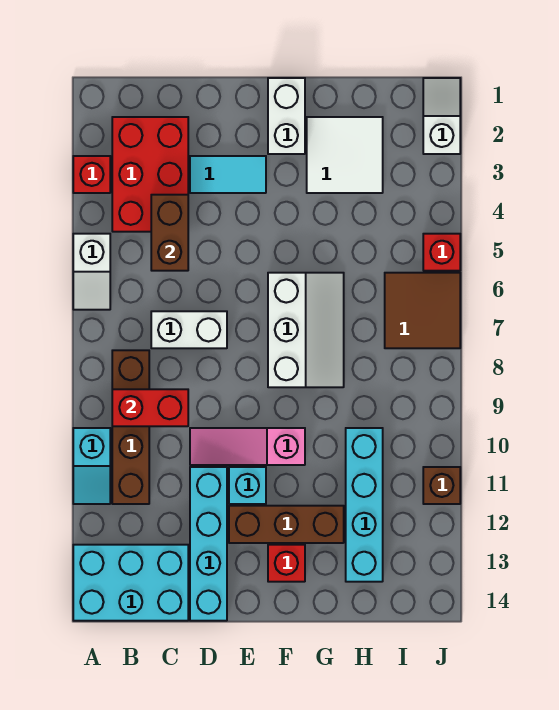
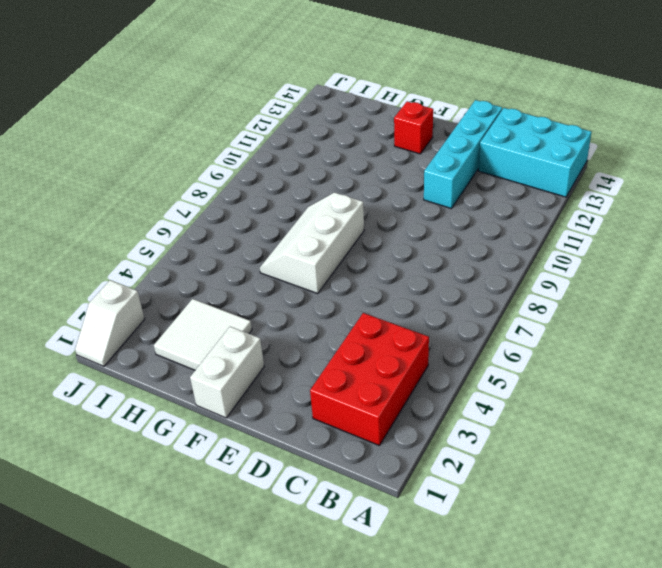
none -> red 1x1 brick [73,156,110,193]
none -> white 1x2 slope [73,234,110,310]
none -> cyan 1x2 slope [73,428,110,504]

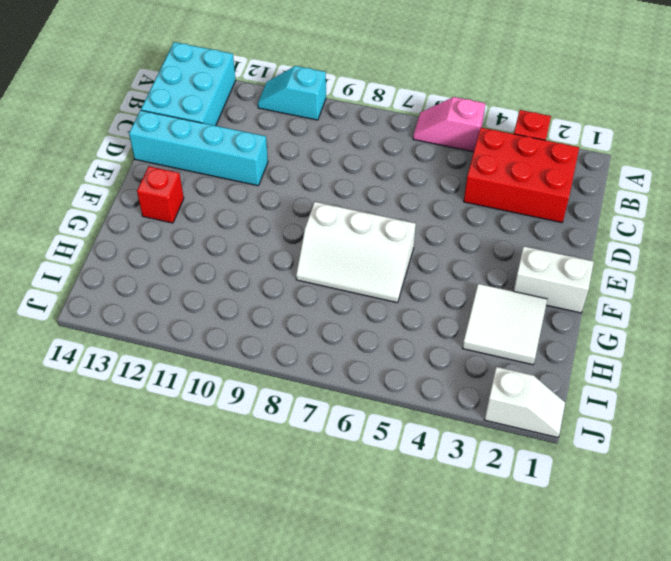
pink 1x2 slope [413,97,485,152] -> white 1x2 slope [73,234,110,310]
none -> brown 1x4 brick [112,350,149,504]
none -> white 1x2 brick [151,311,227,348]
none -> cyan 1x2 tile [190,156,266,193]

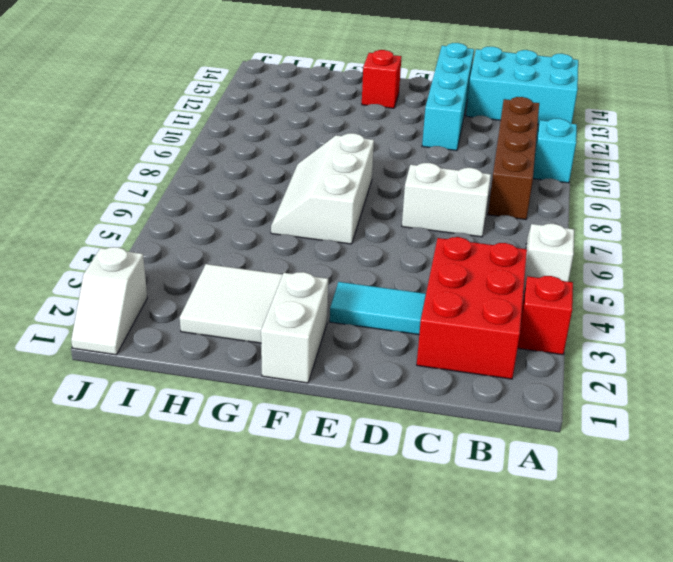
none -> pink 1x3 slope [190,428,305,465]
none -> cyan 1x1 brick [229,467,266,504]
none -> brown 1x3 brick [229,506,344,543]

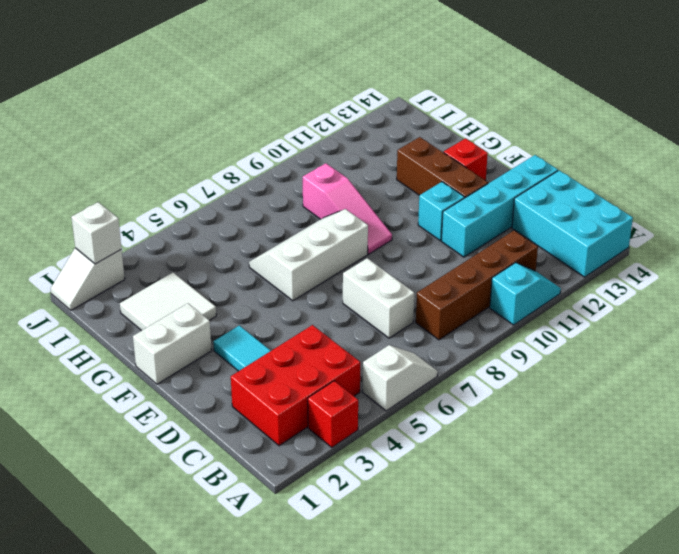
pink 1x3 slope [303,163,392,254] -> pink 1x3 slope moved to [190,428,305,465]
white 1x1 brick [71,202,122,264] -> none
none -> cyan 1x4 brick [346,428,383,582]
none -> brown 2x2 tile [385,273,460,348]
none -> red 1x1 brick [423,234,460,271]

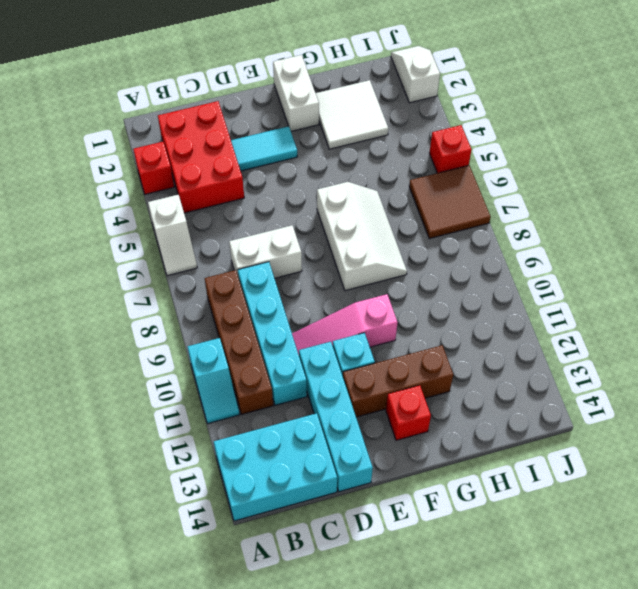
cyan 1x4 brick [238,262,307,405] -> cyan 1x4 brick moved to [346,428,383,582]
none -> brown 1x1 brick [423,467,460,504]
none -> red 1x2 brick [112,389,188,426]
none -> brown 1x2 brick [151,195,188,271]

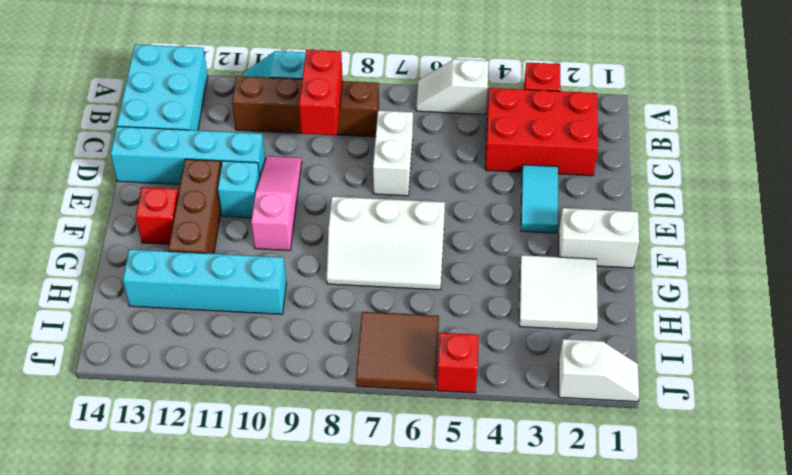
none -> brown 1x1 brick [423,467,460,504]
none -> brown 1x2 brick [151,195,188,271]

